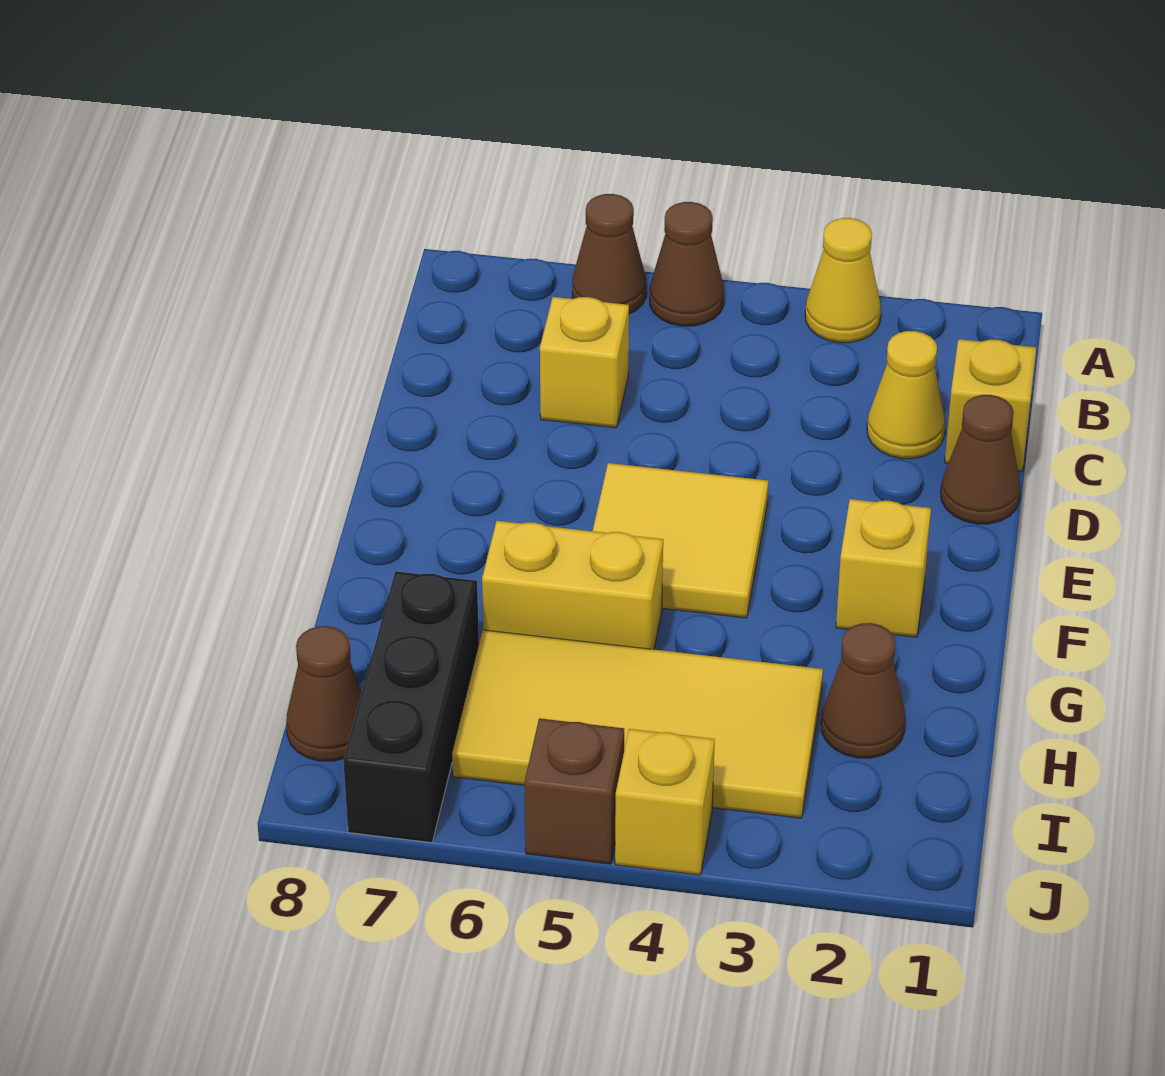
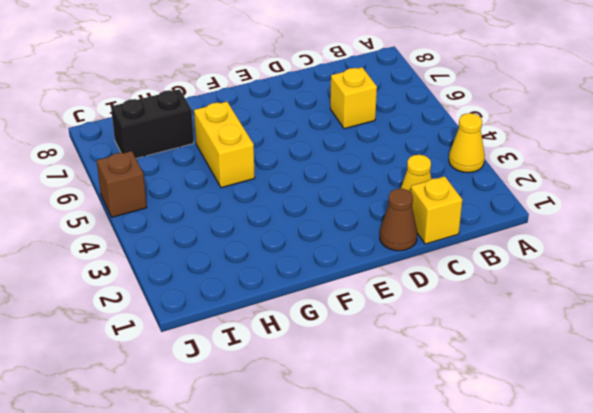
black 1x2 brick [111,89,194,158] -> black 1x3 brick [343,571,479,843]
none -> brown 1x1 cone [650,202,724,326]
none -> brown 1x1 cone [572,194,646,314]
none -> yellow 2x2 tile [593,463,768,618]

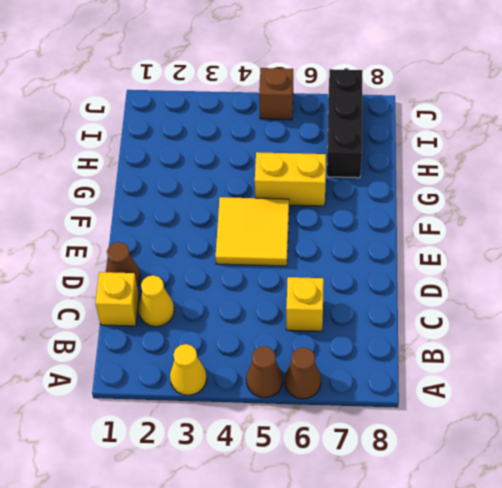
none -> yellow 1x1 brick [836,499,931,637]
none -> brown 1x1 cone [821,623,905,758]
none -> yellow 2x4 tile [452,630,823,818]

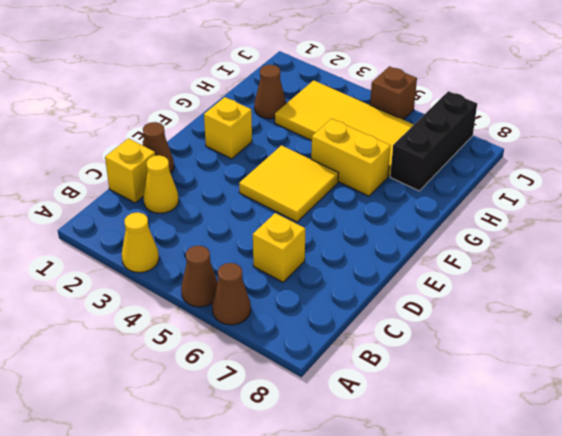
none -> brown 1x1 cone [286,626,362,761]
none -> yellow 1x1 brick [615,729,715,875]

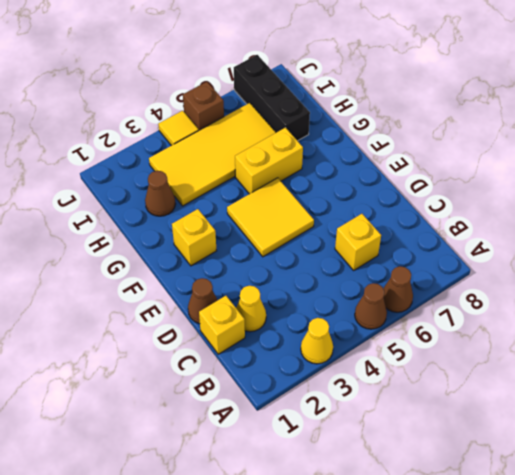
yellow 1x1 tile [158,111,199,146] -> yellow 1x1 brick [615,729,715,875]
none -> brown 1x1 cone [286,626,362,761]

